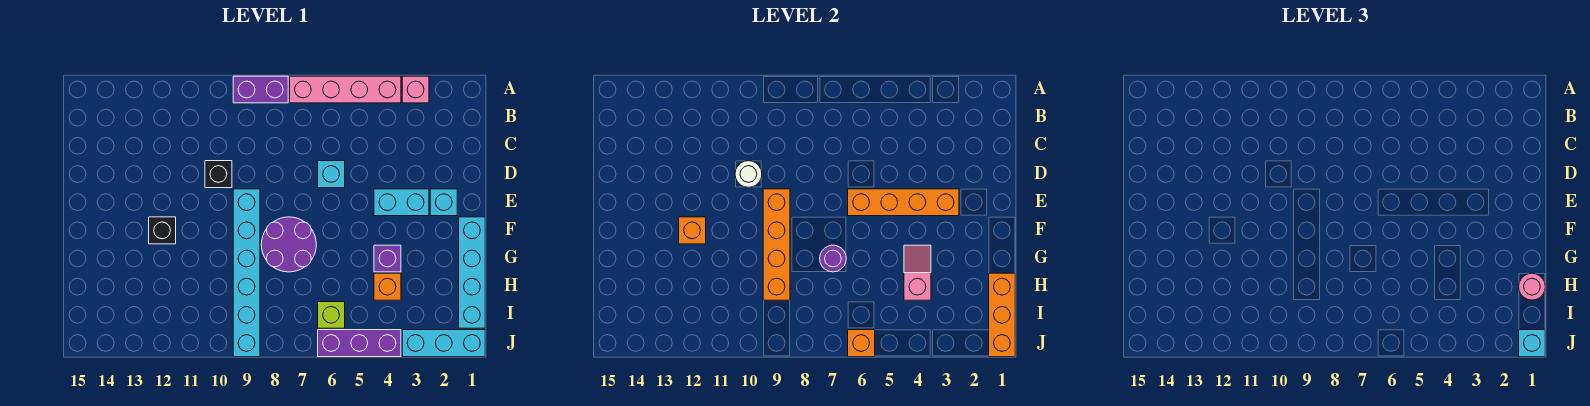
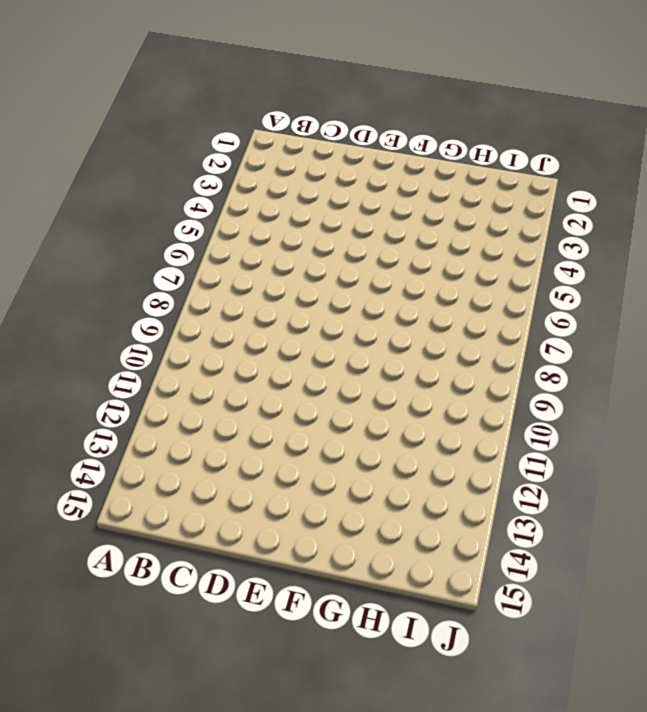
none -> pink 1x1 brick [402,76,429,103]
none -> pink 1x4 brick [290,76,401,103]
none -> purple 1x2 brick [233,76,288,103]

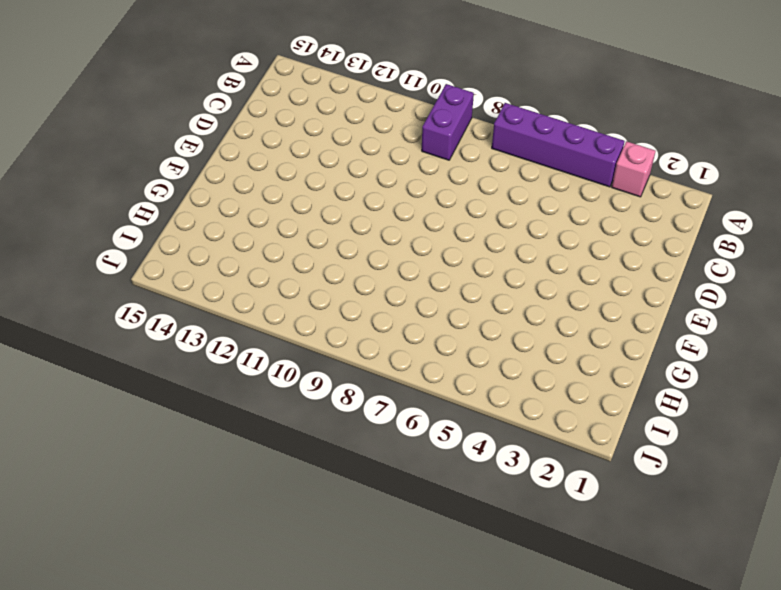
purple 1x4 brick [492,103,625,187] -> pink 1x4 brick [290,76,401,103]
purple 1x2 brick [422,84,474,160] -> purple 1x2 brick turned to [233,76,288,103]
none -> cyan 1x1 brick [318,161,345,188]
none -> black 1x1 brick [205,161,232,188]
none -> cyan 1x1 brick [430,189,457,216]

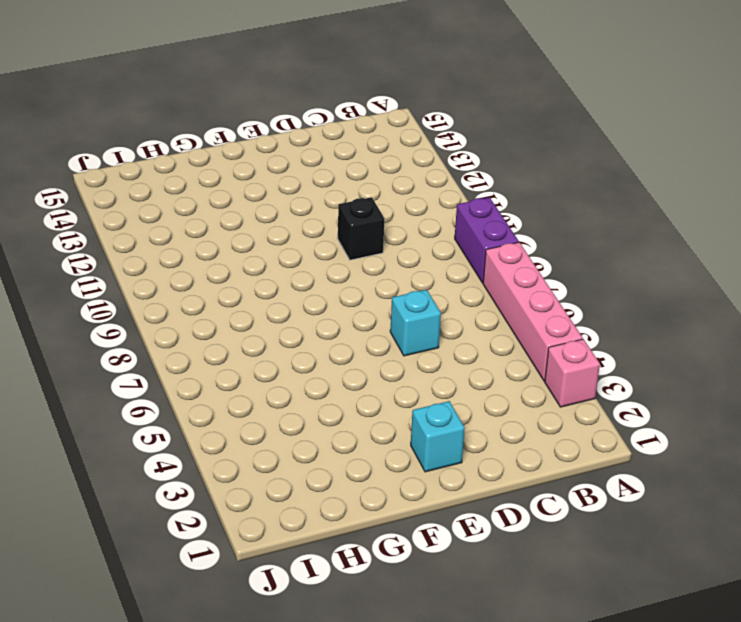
none -> cyan 1x2 brick [374,189,429,216]
none -> cyan 1x6 brick [233,189,260,357]
none -> cyan 1x4 brick [459,217,485,328]

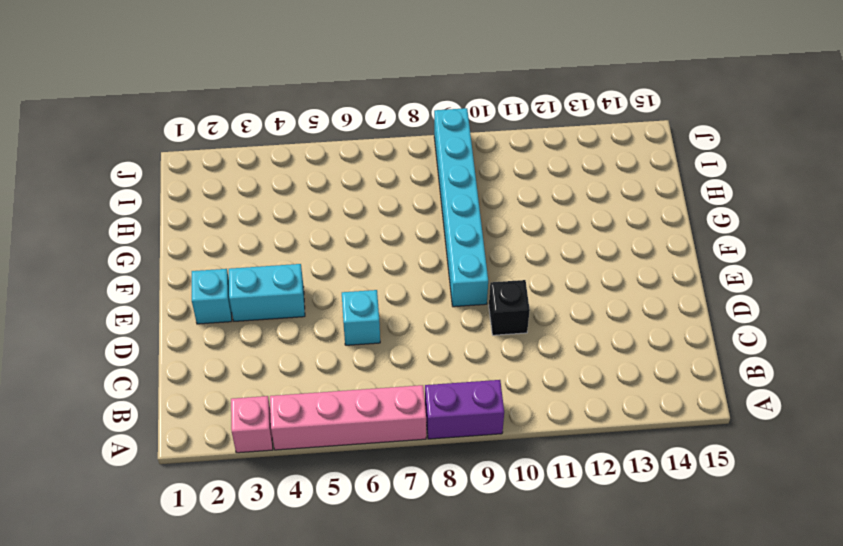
none -> cyan 1x4 brick [459,217,485,328]
none -> purple 2x2 round brick [261,217,316,272]
none -> black 1x1 brick [149,217,176,244]

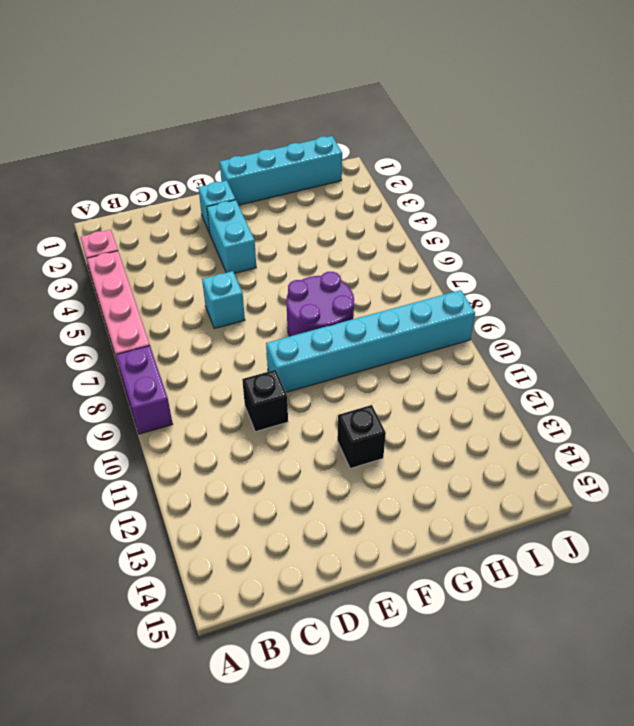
none -> purple 1x1 brick [374,245,401,272]
none -> orange 1x1 brick [374,273,401,300]
none -> lime 1x1 brick [318,302,345,328]

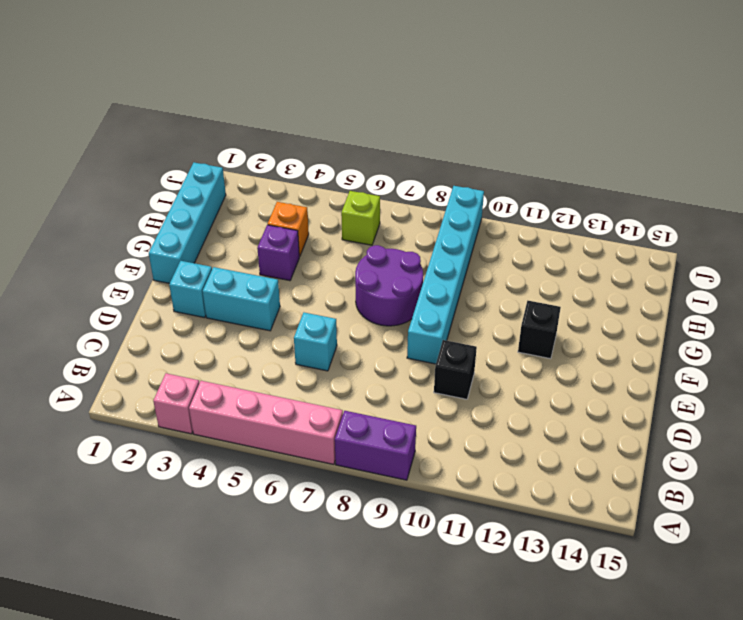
none -> cyan 1x3 brick [402,330,485,357]
none -> purple 1x3 brick [318,330,401,357]
none -> white 1x1 round brick [735,161,762,187]

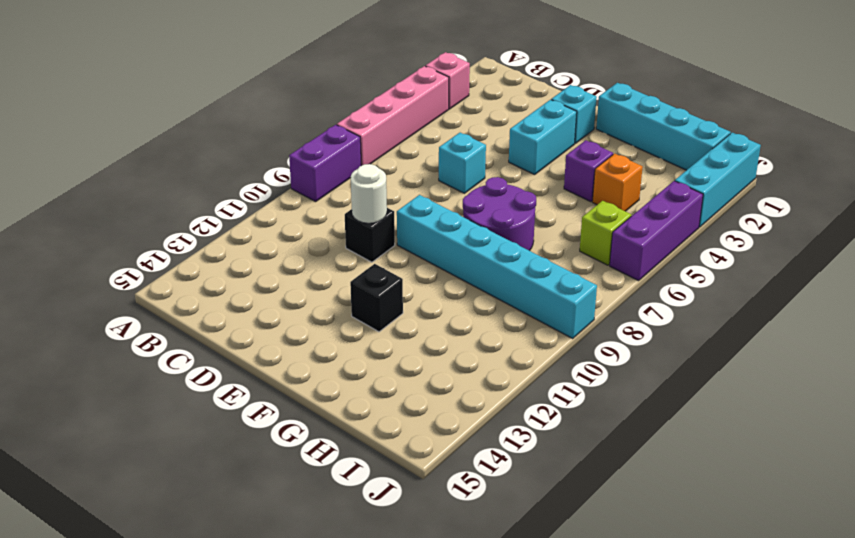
none -> orange 1x4 brick [848,189,959,216]
none -> orange 1x4 brick [763,189,790,300]
none -> orange 1x1 brick [679,217,706,244]

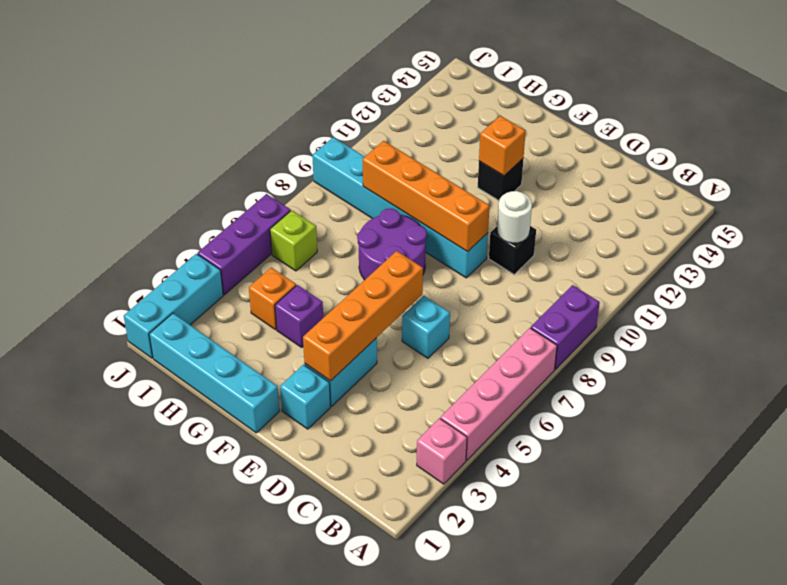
none -> pink 1x2 slope [904,245,931,300]
none -> purple 1x1 round brick [820,245,846,272]
none -> orange 1x3 brick [989,273,1015,357]

